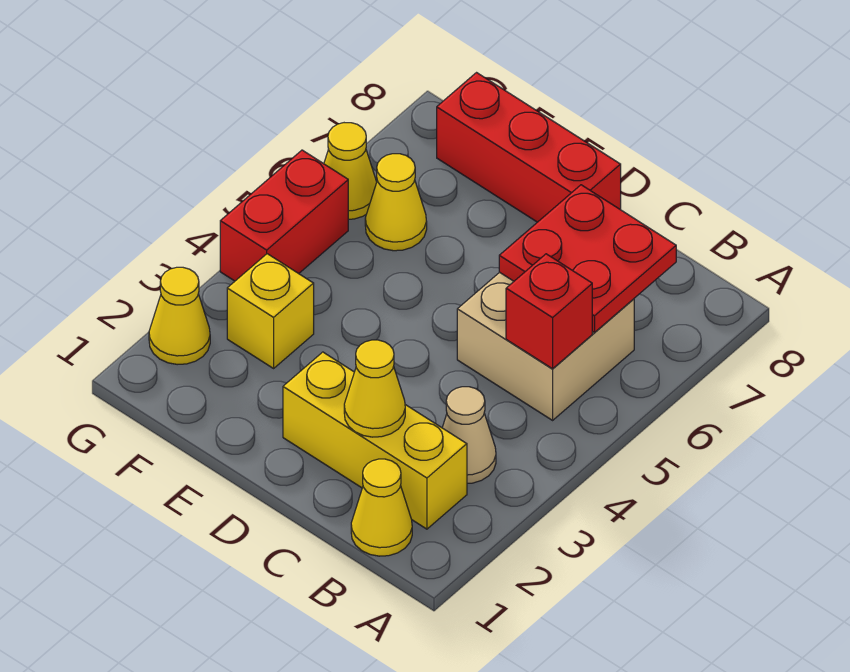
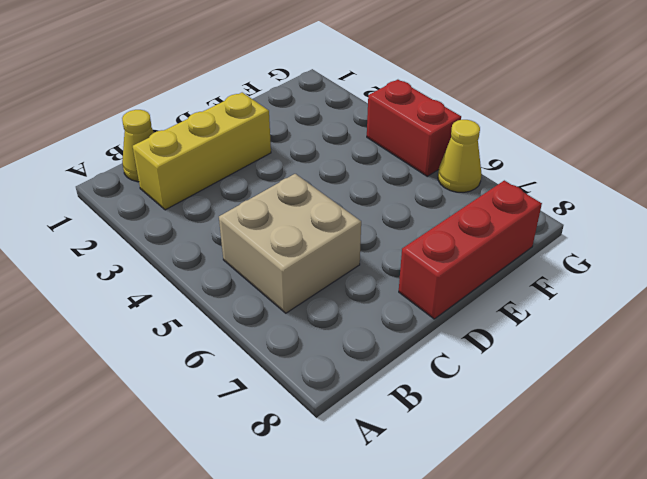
none -> tan 1x1 cone [442,387,496,484]
none -> yellow 1x1 brick [227,254,314,368]
none -> yellow 1x1 cone [365,154,427,251]

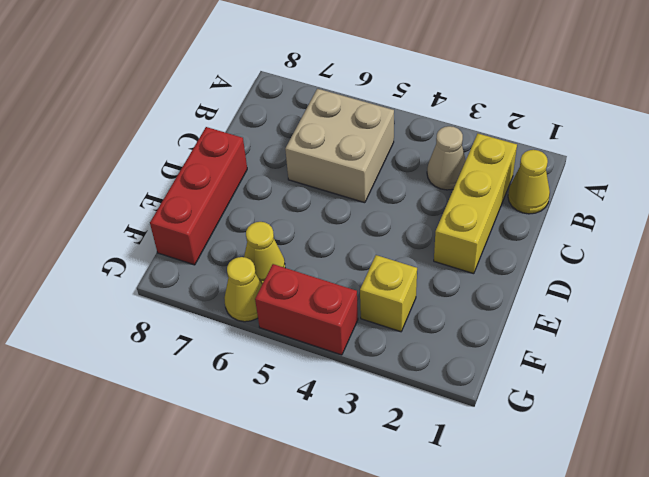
none -> yellow 1x1 cone [149,267,210,365]
none -> red 1x1 brick [506,254,592,369]
none -> red 2x2 plate [499,185,676,333]

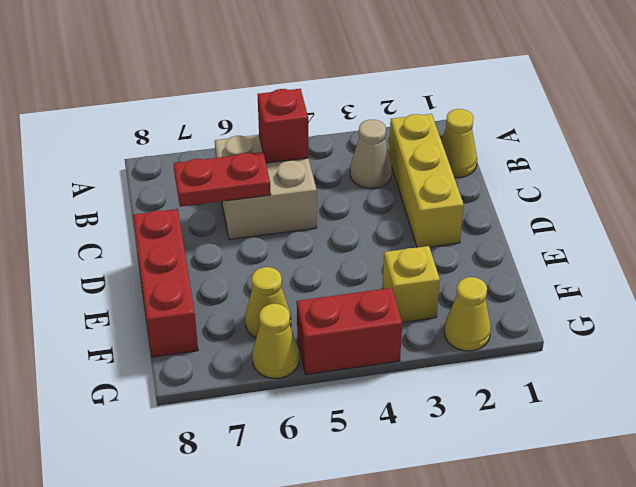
red 1x2 plate [174,152,271,207] -> red 2x2 plate [499,185,676,333]
none -> yellow 1x1 cone [344,340,405,437]

